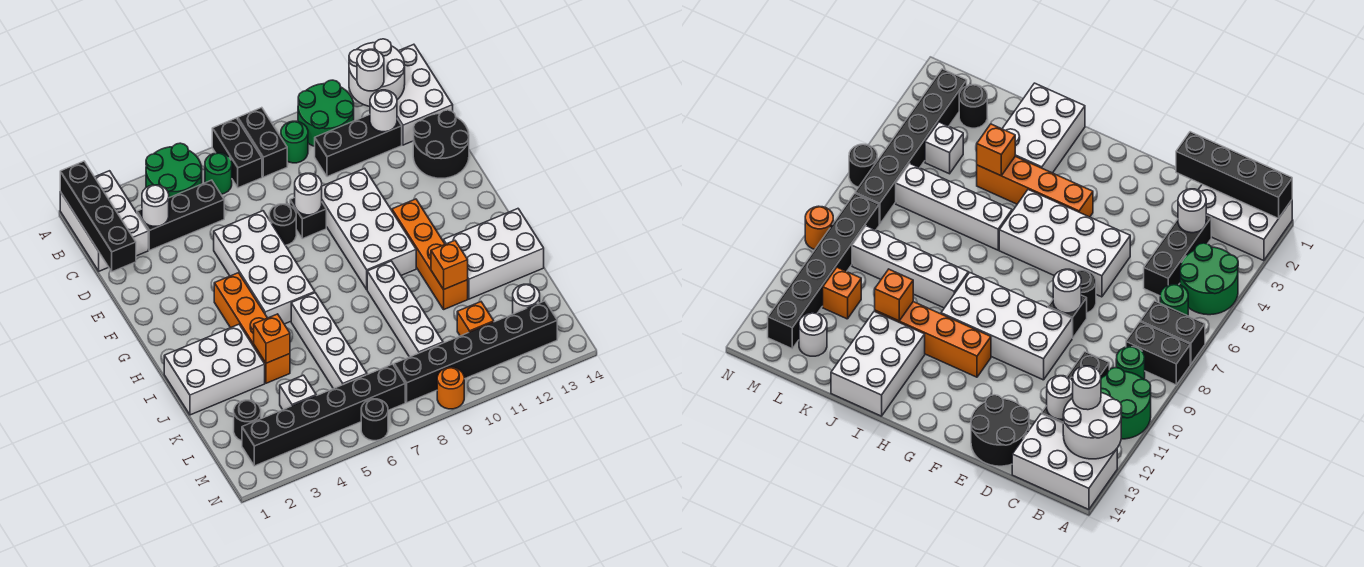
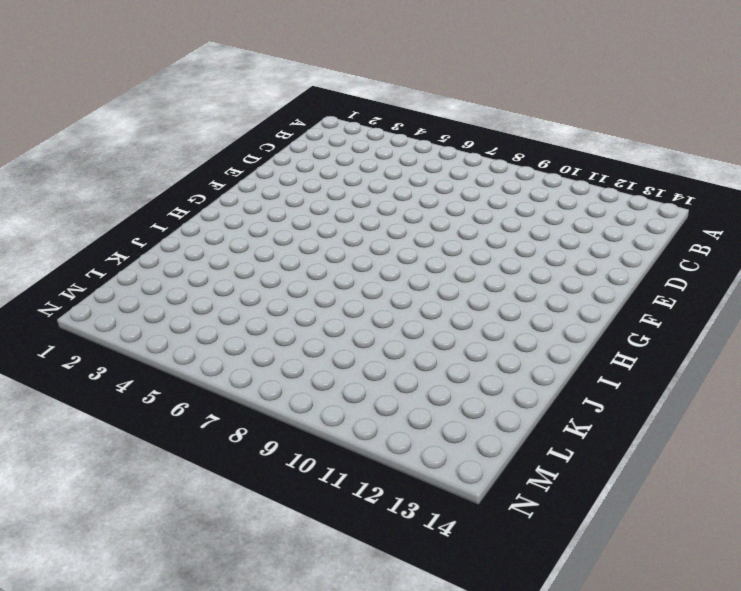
none -> white 2x3 brick [60,171,148,271]
none -> green 2x2 round brick [146,143,202,198]
none -> black 1x2 brick [212,118,262,188]
none -> black 1x2 brick [238,108,287,177]

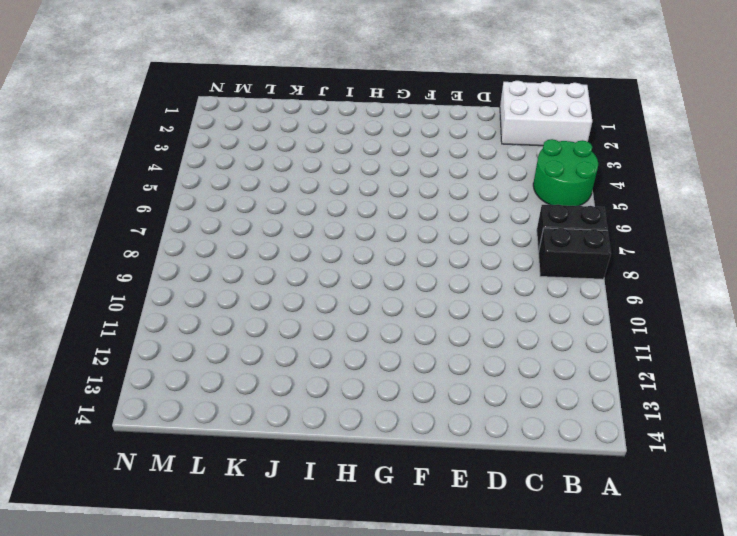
none -> green 2x2 round brick [298,80,354,146]
none -> white 2x3 brick [397,44,453,145]
none -> green 1x1 round brick [205,153,232,194]
none -> green 1x1 round brick [281,121,308,163]

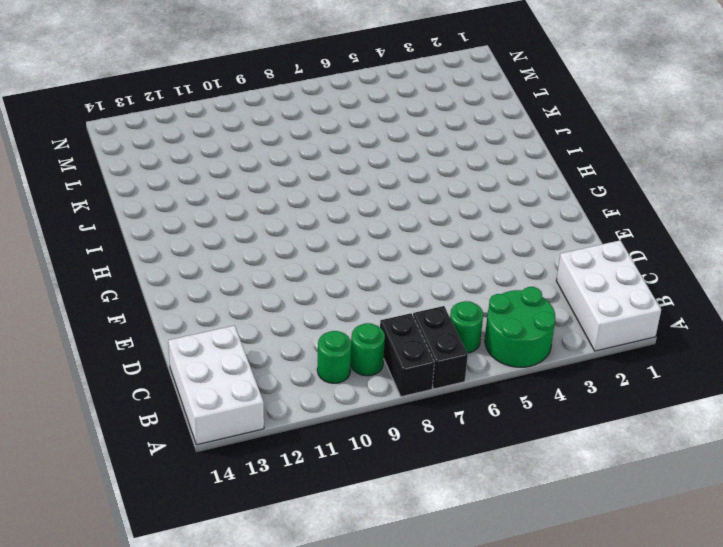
green 1x1 round brick [317,331,352,383] -> green 2x2 round brick [298,80,354,146]
none -> black 1x3 brick [137,180,224,250]
none -> black 1x3 brick [315,115,402,177]
none -> black 2x2 round brick [413,110,469,178]
none -> white 2x4 brick [214,211,315,324]

